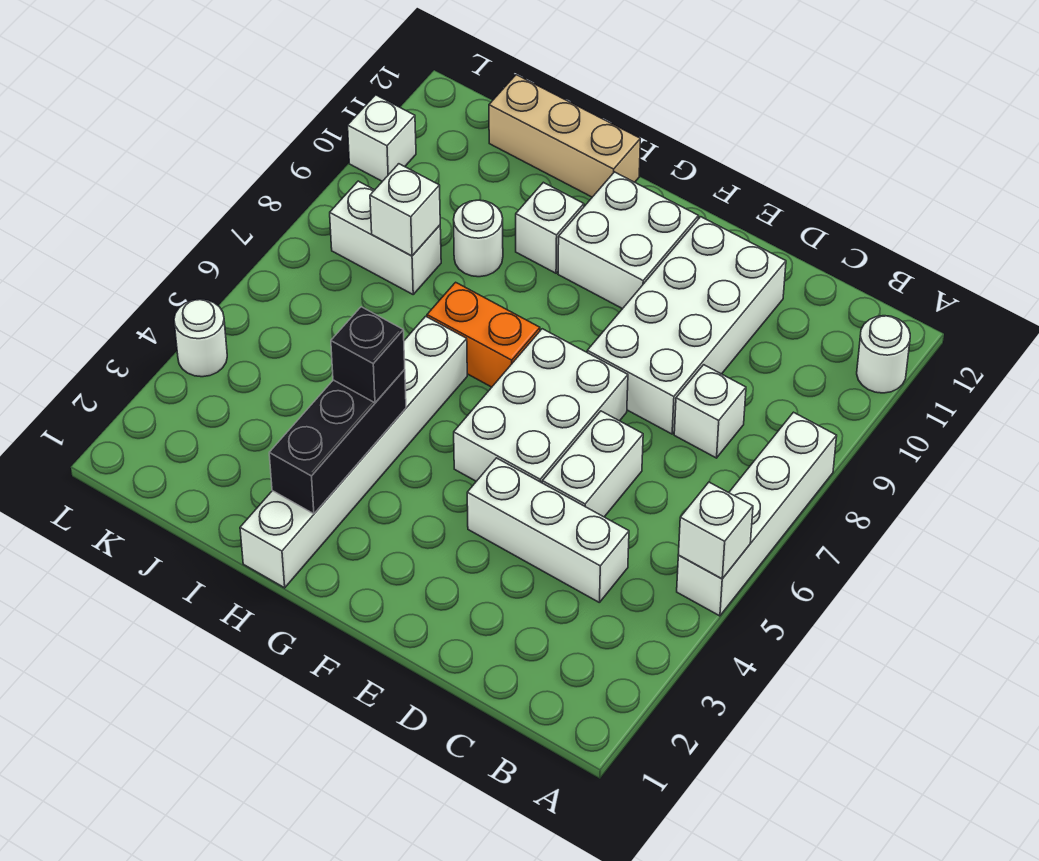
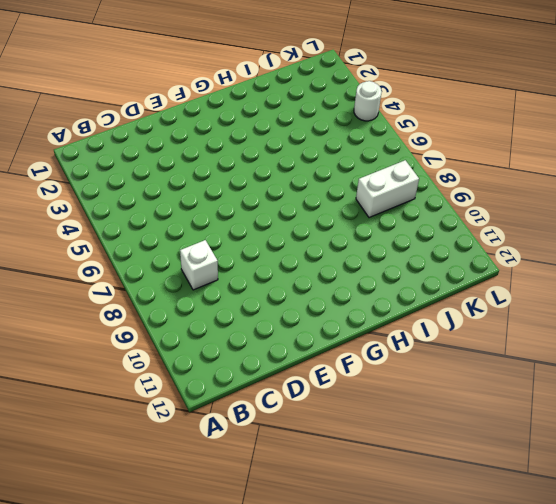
none -> white 1x4 brick [677,412,837,616]
none -> white 1x1 round brick [857,316,910,393]
none -> white 1x3 brick [467,458,629,602]

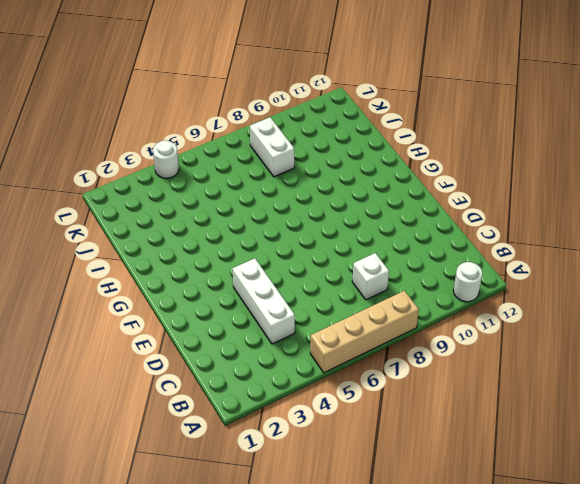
tan 1x4 brick [310,291,419,373] -> white 1x4 brick [677,412,837,616]
none -> white 1x2 brick [542,411,643,517]
none -> white 2x4 brick [587,217,786,434]
none -> white 2x3 brick [454,329,628,483]

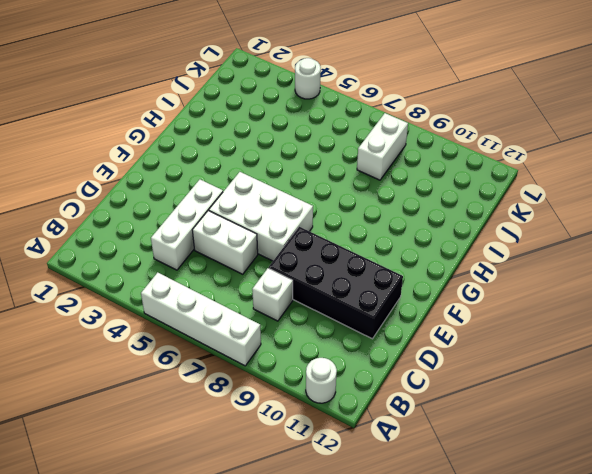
black 2x4 brick [269,227,403,339] -> white 2x4 brick [587,217,786,434]
none -> white 2x2 brick [558,172,698,309]
none -> orange 1x2 brick [427,282,540,387]
none -> white 1x6 brick [240,316,467,588]

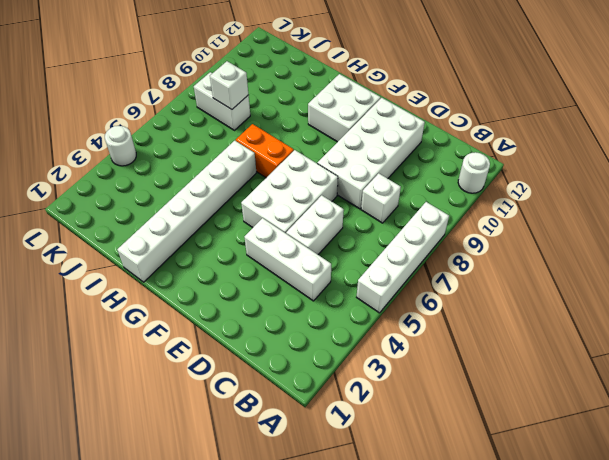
none -> white 1x1 brick [516,182,584,273]
none -> tan 1x3 brick [489,75,640,197]
none -> white 1x1 round brick [454,200,503,277]

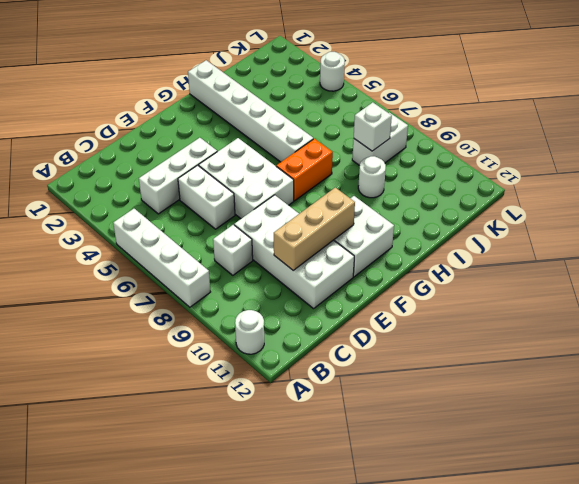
tan 1x3 brick [274,187,355,271] -> tan 1x3 brick moved to [489,75,640,197]
none -> white 1x1 brick [516,182,584,273]
none -> white 1x1 brick [348,95,416,181]
none -> white 1x1 brick [678,482,753,579]

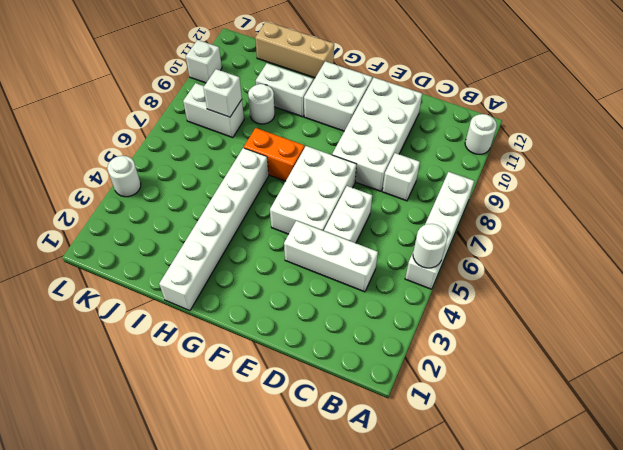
white 1x1 round brick [413,224,447,268] -> white 1x1 brick [678,482,753,579]
white 1x2 brick [256,63,313,117] -> white 1x1 brick [516,182,584,273]
none -> black 1x3 brick [269,370,406,514]
none -> black 1x1 brick [331,307,405,403]

